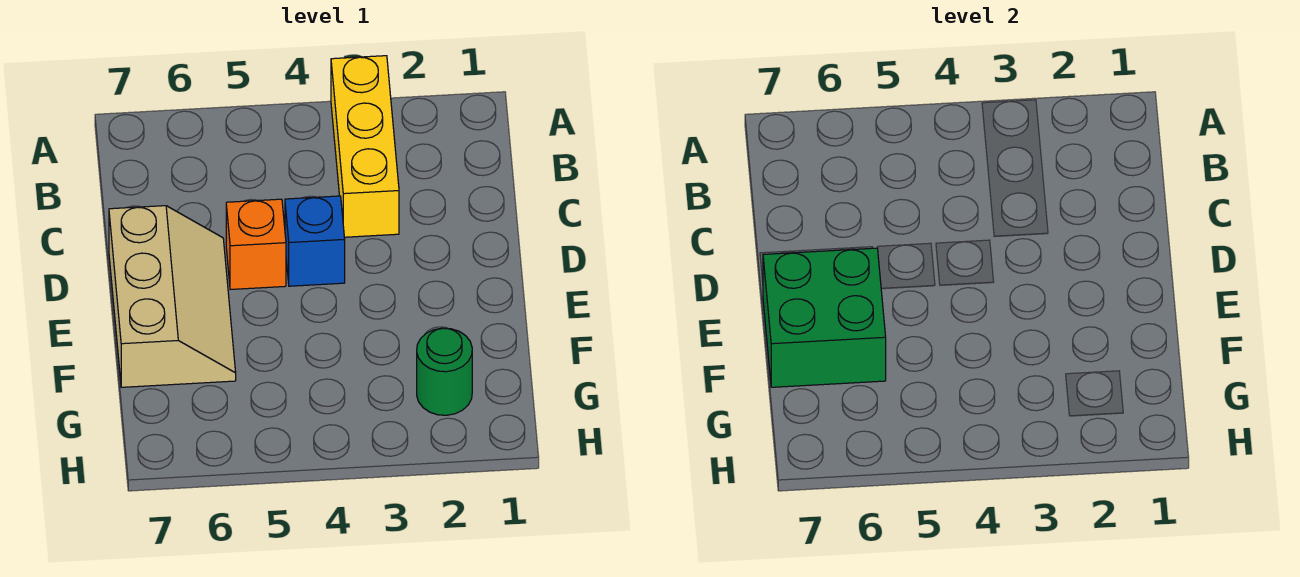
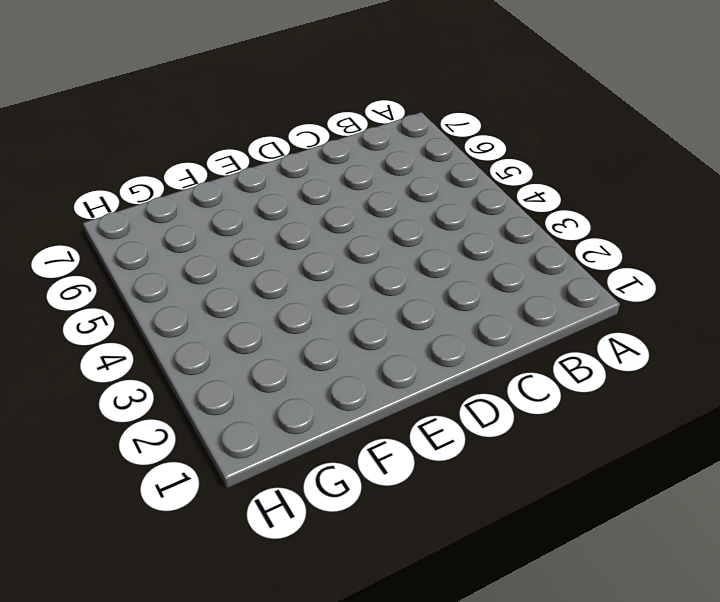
none -> yellow 1x3 brick [331,56,399,237]
none -> blue 1x1 brick [285,196,345,286]

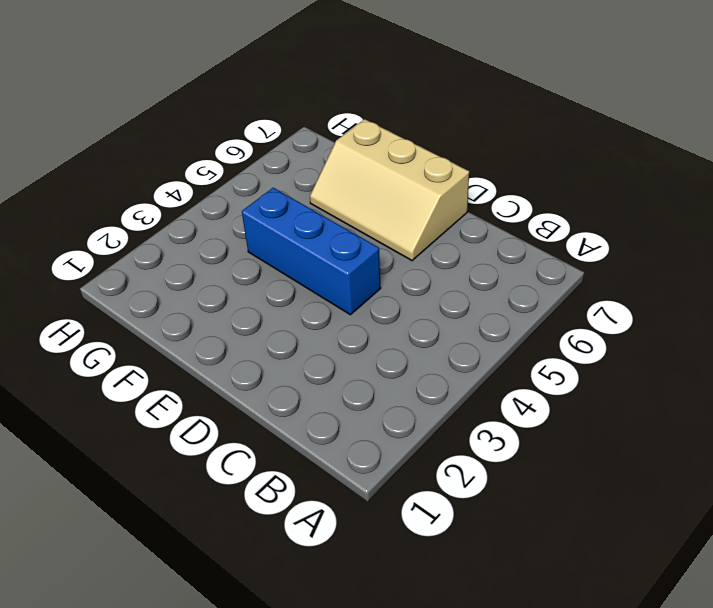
blue 1x3 brick [242,188,381,315] -> blue 1x1 brick [285,196,345,286]
none -> yellow 1x3 brick [331,56,399,237]
none -> orange 1x1 brick [226,199,286,290]

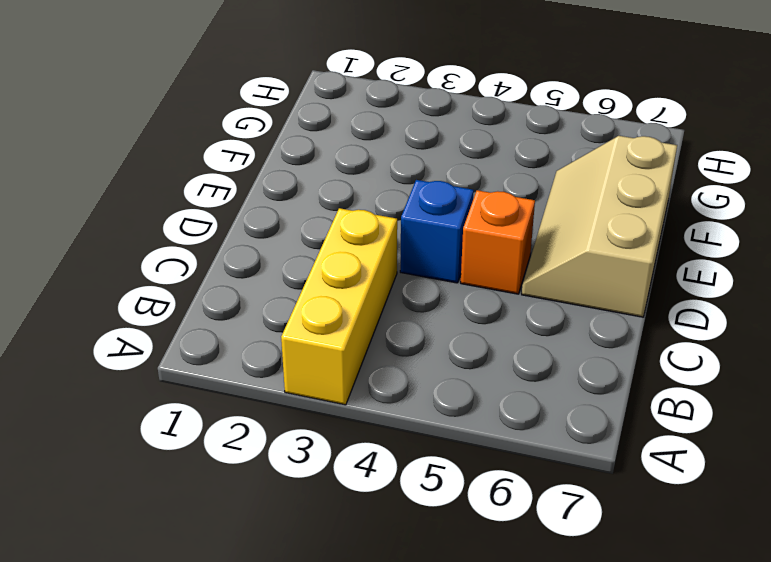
none -> green 1x1 round brick [417,328,472,415]
none -> green 2x2 brick [763,248,886,387]

